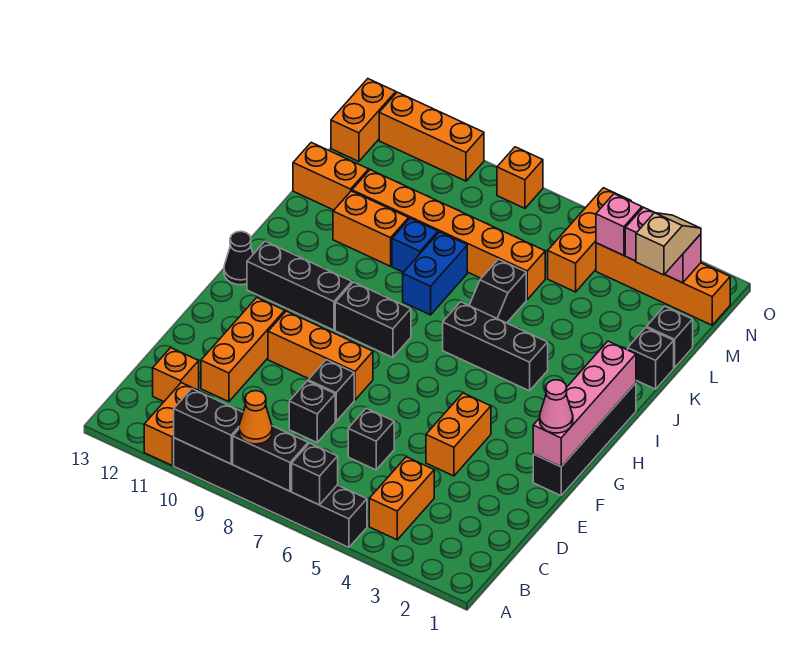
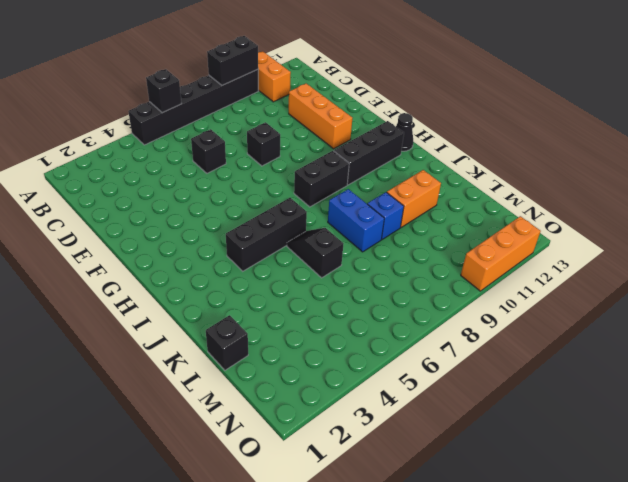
none -> orange 1x2 brick [369,457,434,540]
none -> orange 1x1 brick [153,348,199,402]
none -> black 1x1 brick [289,381,335,442]
none -> orange 1x2 brick [426,393,491,476]

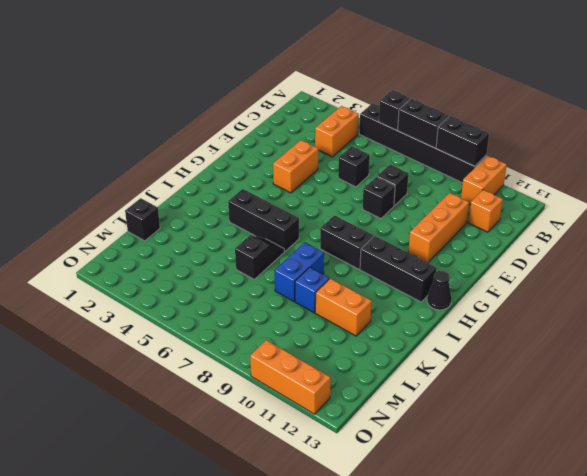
none -> black 1x4 brick [533,383,636,495]
none -> orange 1x3 brick [268,311,373,400]
none -> black 1x1 brick [628,328,674,389]
none -> orange 1x6 brick [352,170,545,299]

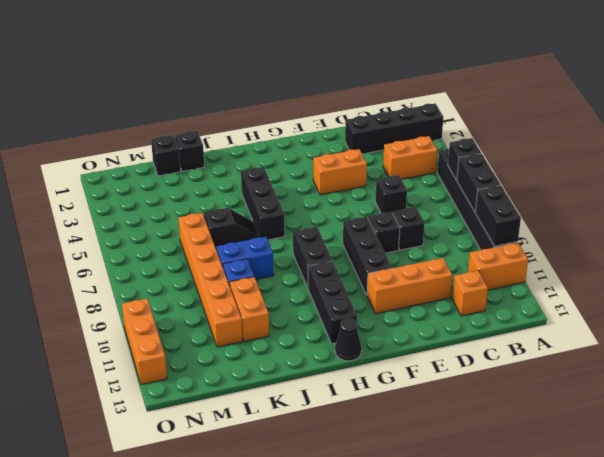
black 1x4 brick [345,103,443,154] -> black 1x4 brick moved to [533,383,636,495]
black 1x3 brick [343,217,392,295] -> orange 1x3 brick [268,311,373,400]
none -> orange 1x2 brick [293,142,369,210]
none -> orange 1x3 brick [548,188,631,292]
none -> orange 1x4 brick [596,243,730,325]
none -> orange 1x2 brick [331,79,396,162]

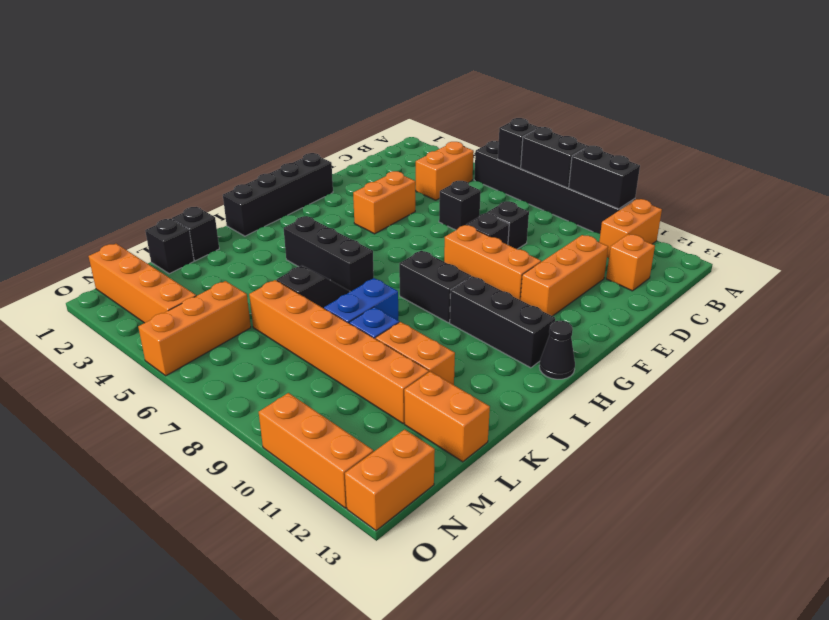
none -> orange 1x1 brick [497,147,543,208]
none -> pink 1x4 brick [533,341,636,467]
none -> pink 1x2 brick [625,207,701,283]
none -> pink 1x1 brick [596,194,642,255]

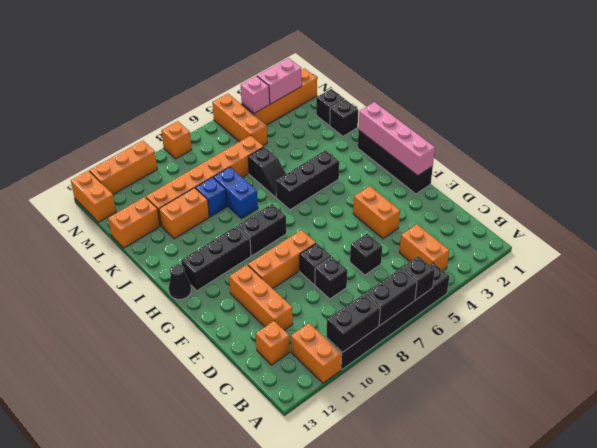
none -> orange 1x1 cone [239,391,272,444]
none -> pink 1x1 cone [540,380,573,433]
none -> tan 1x2 slope [636,213,701,275]

